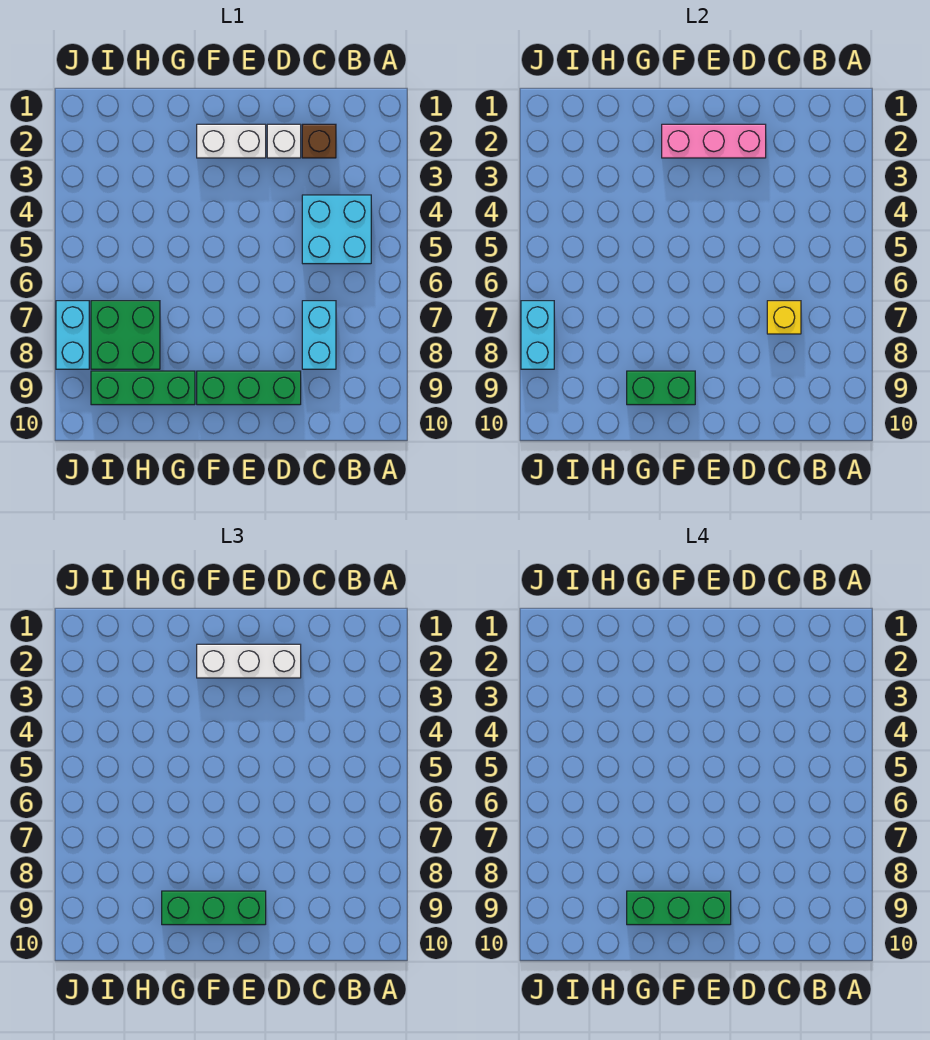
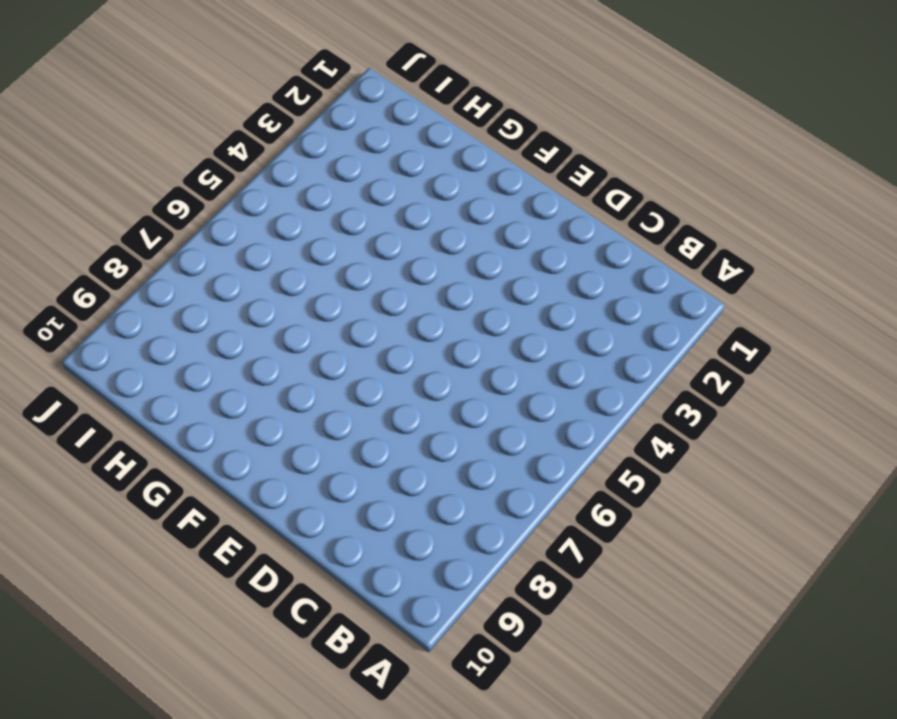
none -> cyan 2x2 brick [302,195,371,264]
none -> brown 1x1 brick [302,124,336,158]
none -> cyan 1x2 brick [302,301,336,369]

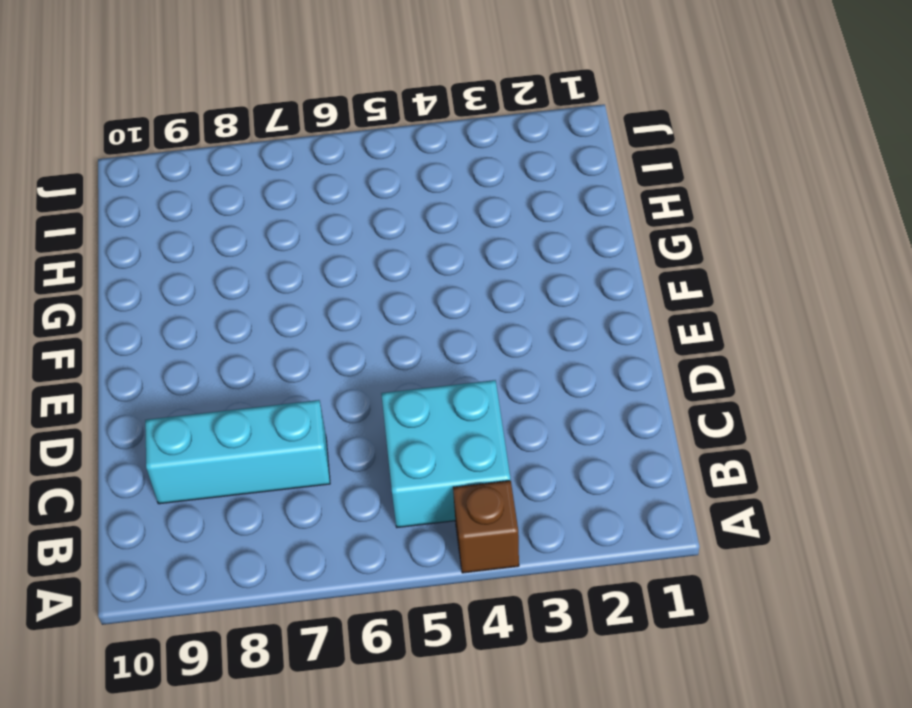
brown 1x1 brick [453,481,519,573] -> brown 1x1 brick moved to [302,124,336,158]
cyan 1x3 brick [145,400,330,504] -> cyan 1x2 brick [302,301,336,369]
none -> white 1x1 brick [267,124,301,158]
none -> green 1x3 brick [197,371,301,405]
none -> white 1x2 brick [197,124,266,158]

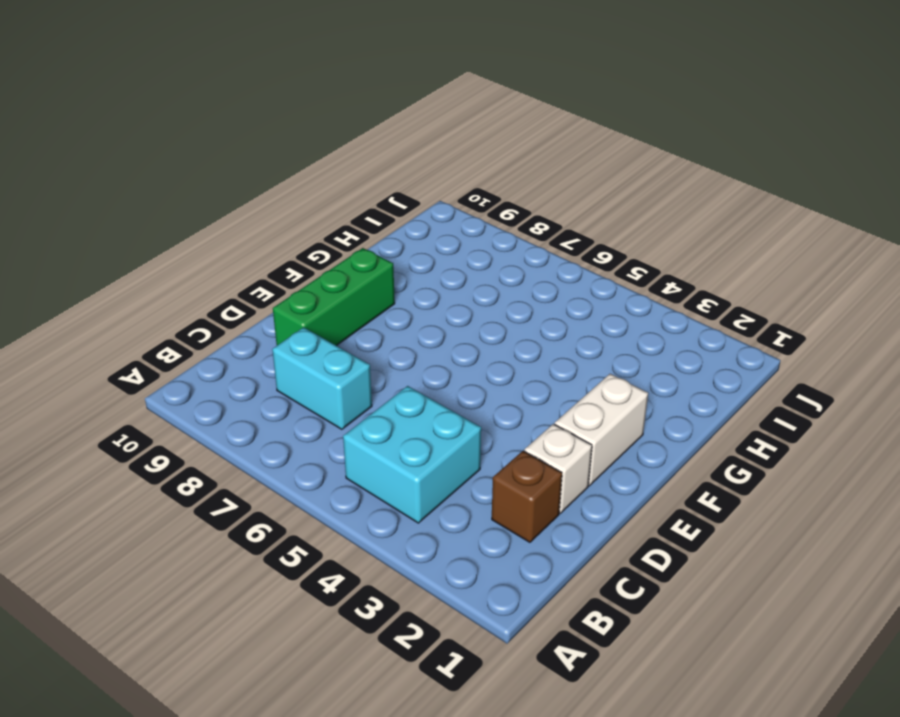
none -> green 1x3 brick [91,371,195,405]
none -> green 2x2 brick [91,301,160,369]
none -> cyan 1x2 brick [56,301,89,369]

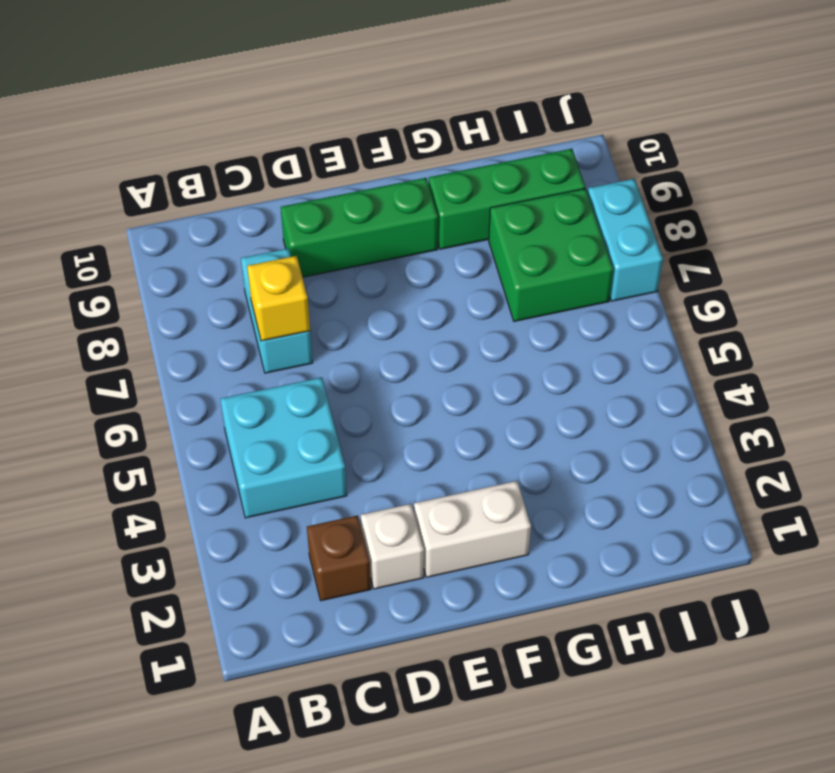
none -> pink 1x3 brick [662,124,766,158]
none -> green 1x2 brick [627,371,695,405]
none -> cyan 1x2 brick [521,301,554,369]

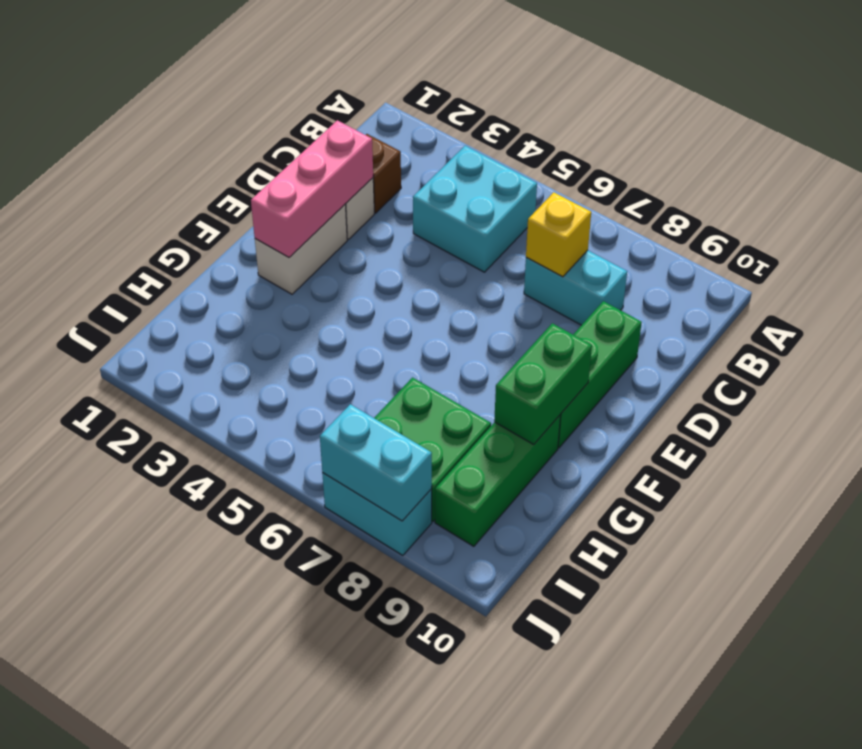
none -> white 1x3 brick [197,644,301,678]
none -> green 1x3 brick [162,891,266,925]
none -> green 1x3 brick [627,891,731,925]

